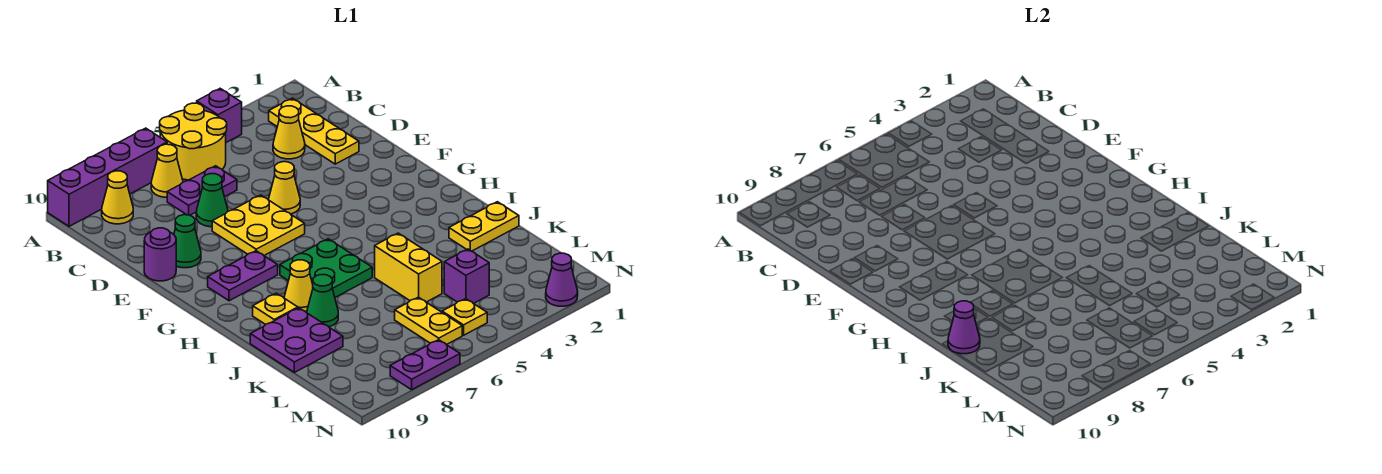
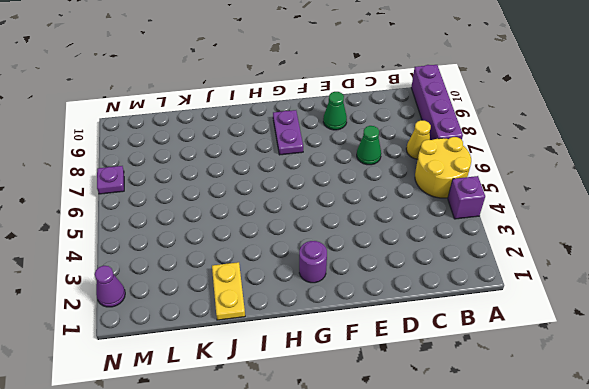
purple 1x1 round brick [299,241,327,283] -> purple 1x1 round brick moved to [144,228,176,281]
purple 1x1 plate [97,166,124,194] -> purple 1x2 plate [390,340,460,390]
none -> yellow 1x3 plate [269,98,359,164]
none -> yellow 1x1 cone [102,171,133,224]
none -> yellow 1x1 cone [273,106,305,159]

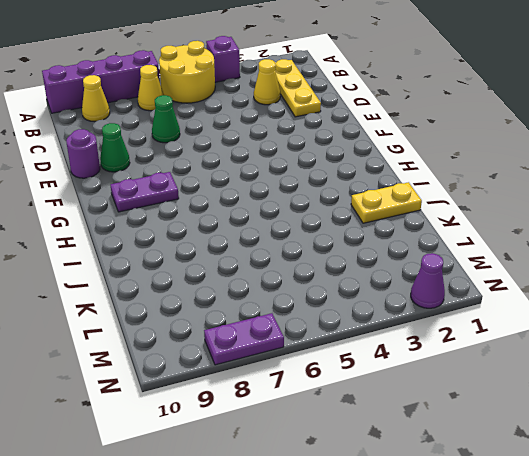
none -> purple 1x2 plate [167,166,237,215]
none -> yellow 1x1 cone [269,162,300,214]
none -> yellow 2x2 plate [212,195,305,255]

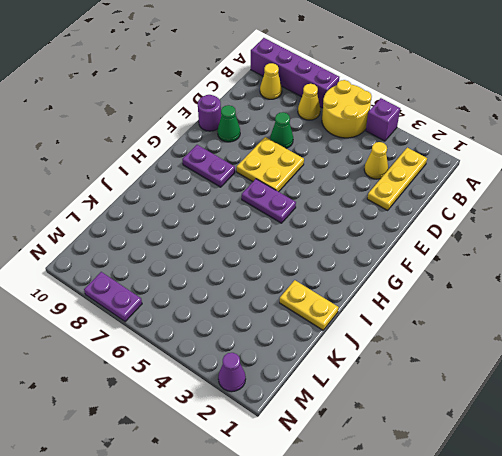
purple 1x2 plate [242,179,296,223] -> purple 1x2 plate moved to [167,166,237,215]
none -> yellow 1x1 cone [269,162,300,214]
none -> green 2x2 plate [280,239,372,297]
none -> yellow 1x1 cone [284,260,313,312]

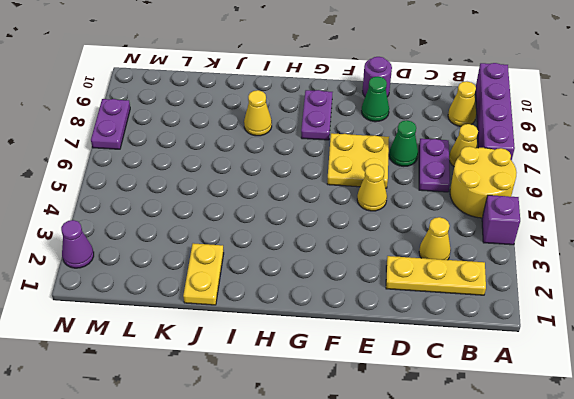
none -> green 2x2 plate [280,239,372,297]
none -> yellow 1x1 plate [253,293,298,325]
none -> yellow 1x2 brick [375,233,442,302]

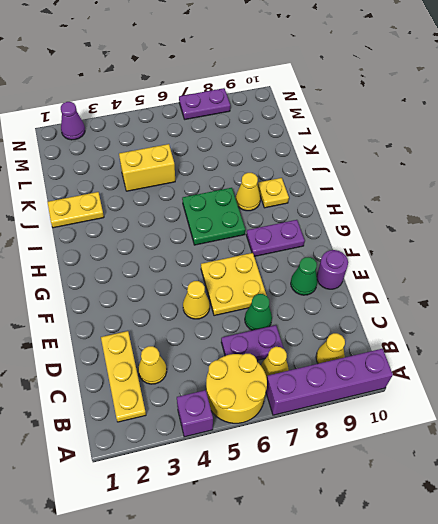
yellow 1x2 brick [119,144,175,191] -> yellow 1x2 brick turned to [375,233,442,302]
none -> green 1x1 cone [307,275,338,327]
none -> purple 2x2 plate [250,308,343,372]
none -> purple 1x1 brick [444,249,489,304]

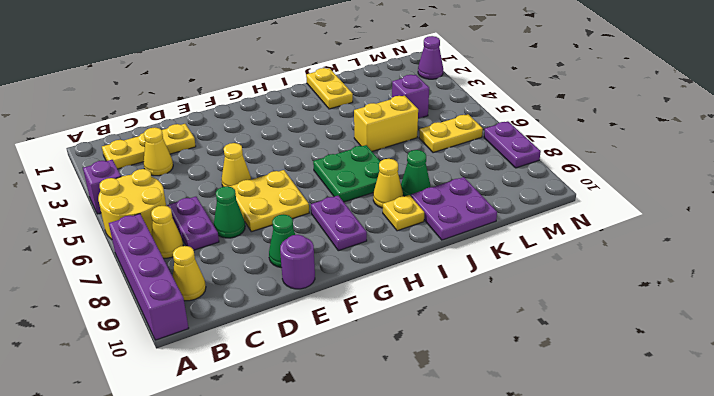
none -> yellow 1x1 plate [442,299,487,335]
none -> purple 1x1 cone [948,301,980,354]

